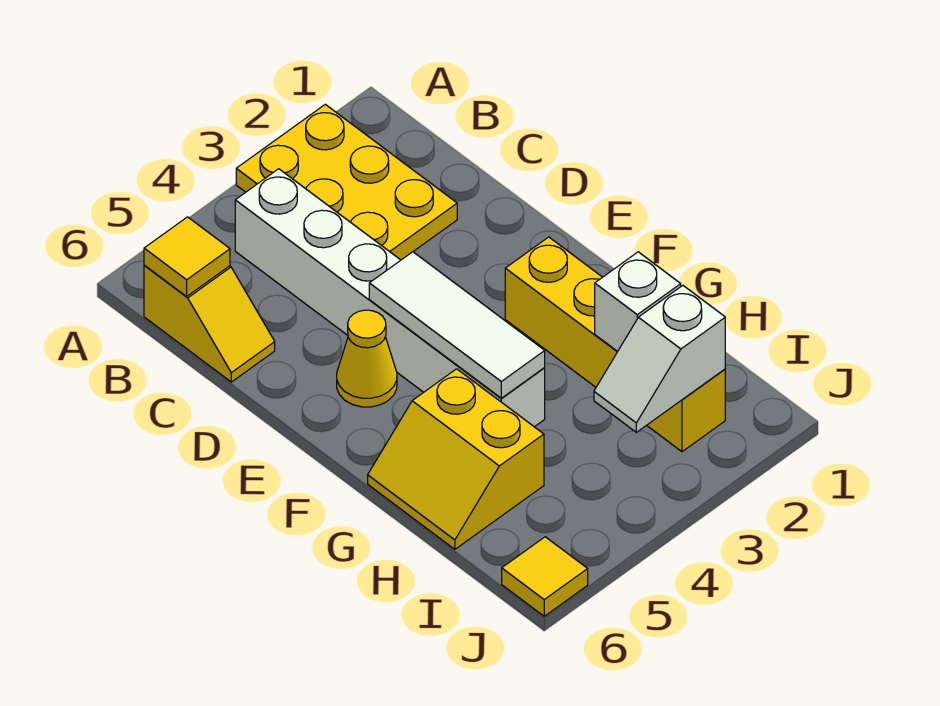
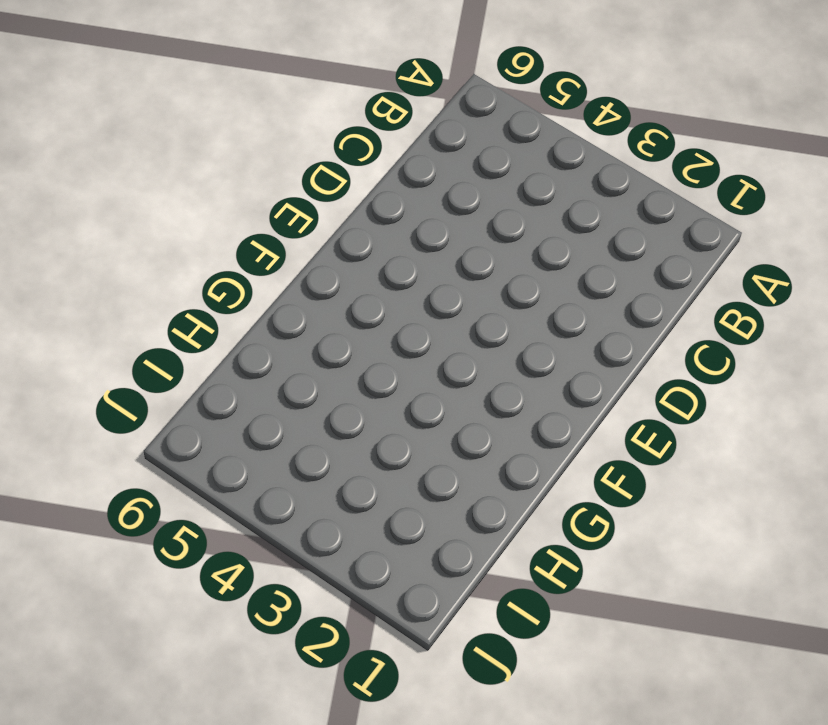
none -> yellow 2x3 plate [236,104,457,260]
none -> white 1x6 brick [235,169,545,427]

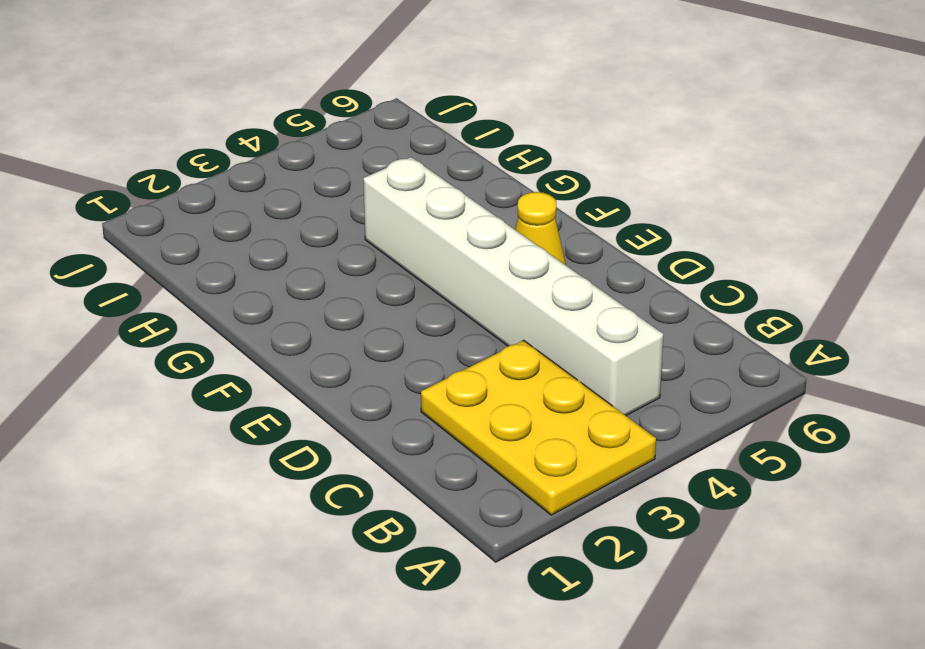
none -> yellow 1x2 slope [144,265,275,382]
none -> yellow 1x4 brick [505,237,725,452]

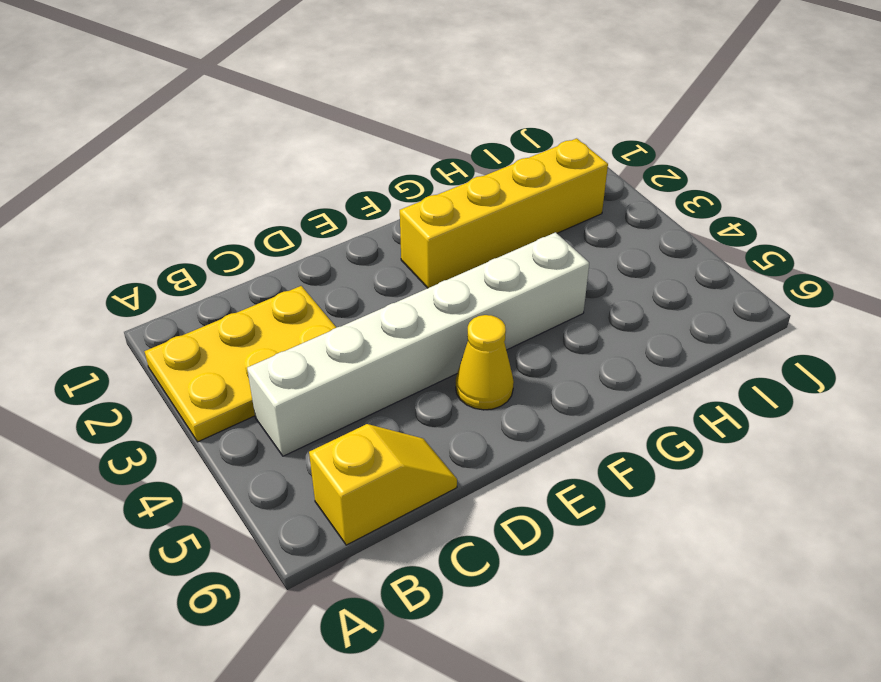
none -> yellow 2x2 slope [368,369,544,549]
none -> yellow 1x1 tile [502,537,588,616]

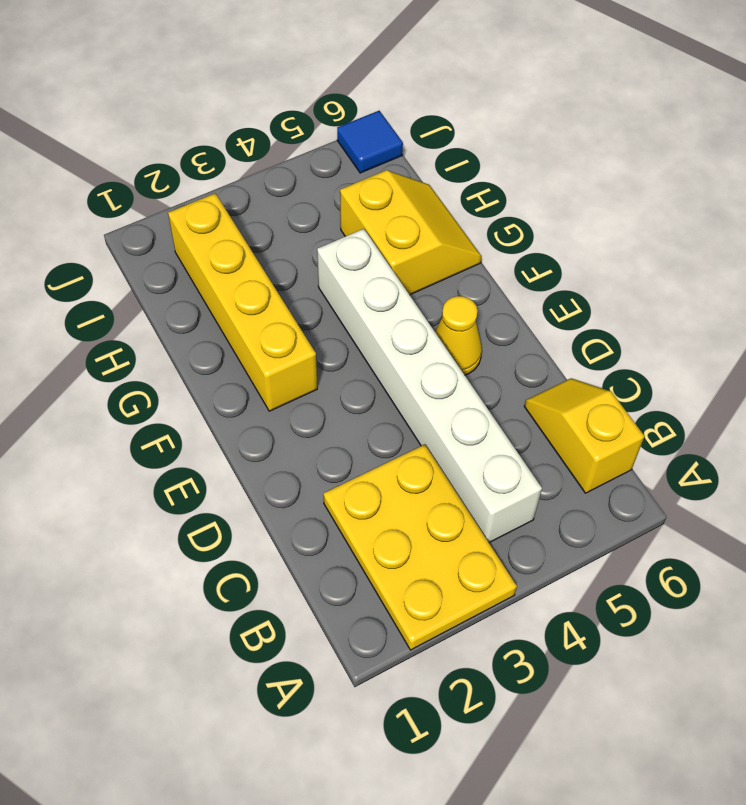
blue 1x1 tile [337,111,403,173] -> yellow 1x1 tile [502,537,588,616]
none -> yellow 1x1 tile [144,217,230,296]
none -> white 1x3 tile [369,252,545,398]

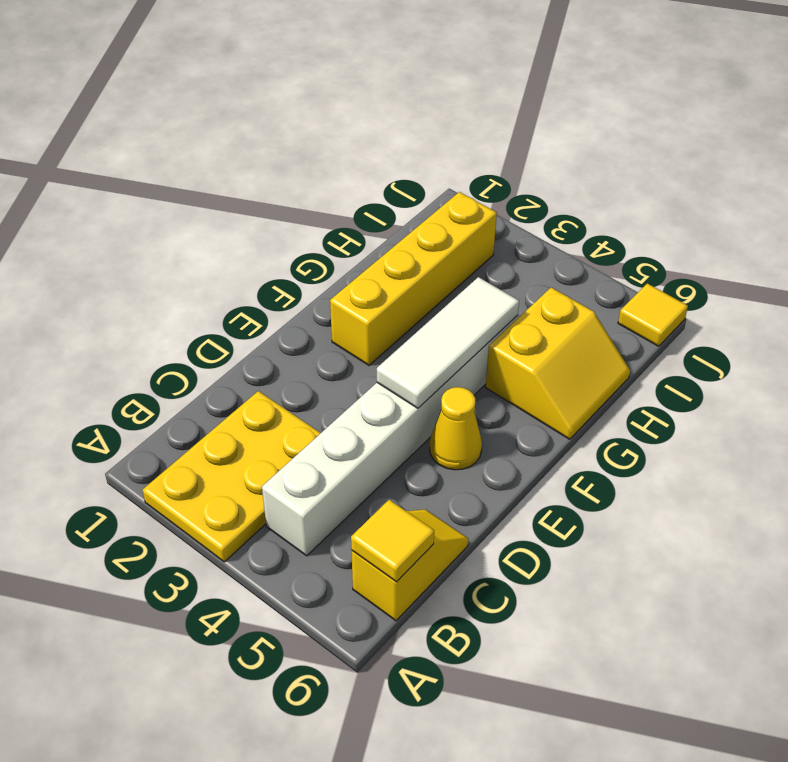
none -> white 1x1 brick [595,252,681,352]
none -> white 1x2 slope [594,285,725,432]

